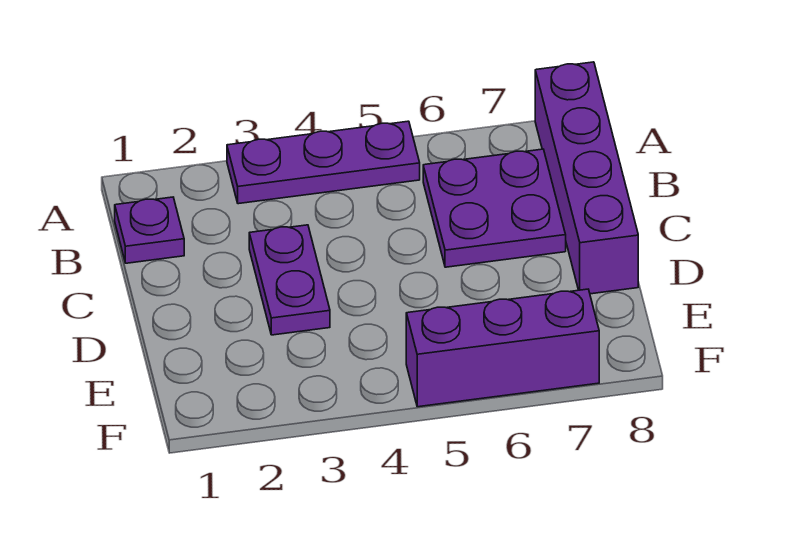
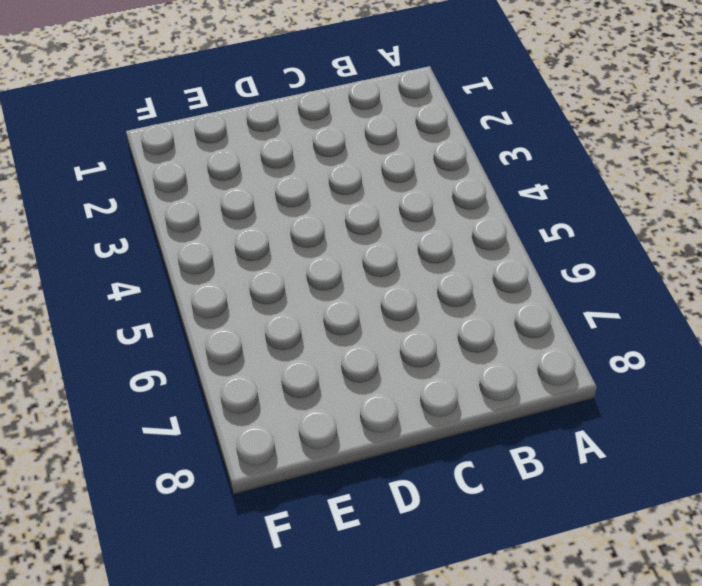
none -> purple 1x3 plate [227,121,420,204]
none -> purple 1x4 brick [535,62,638,294]

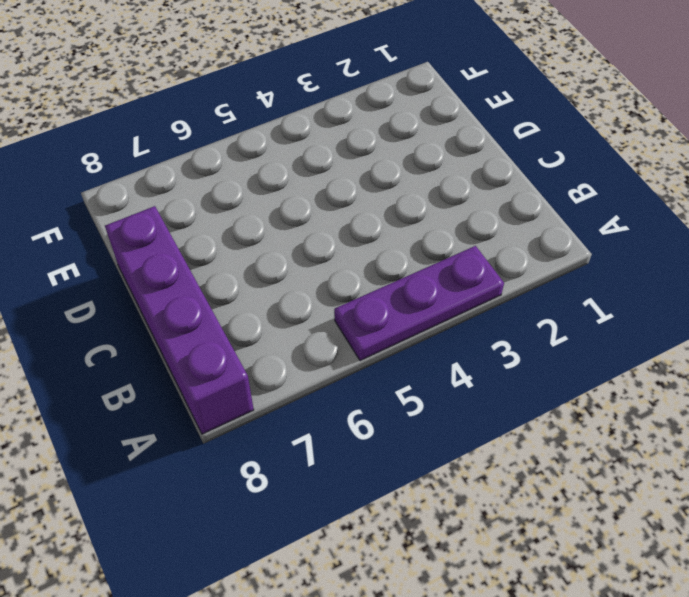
none -> purple 1x1 plate [115,197,184,263]
none -> purple 2x2 plate [423,149,566,267]

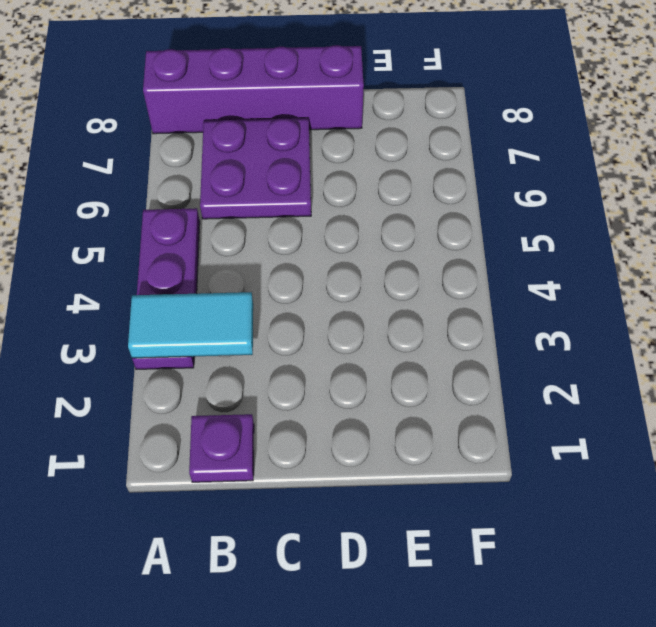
cyan 1x2 tile [128,292,253,358] -> none
none -> purple 1x2 plate [249,225,330,335]
none -> purple 1x3 brick [406,289,599,407]

